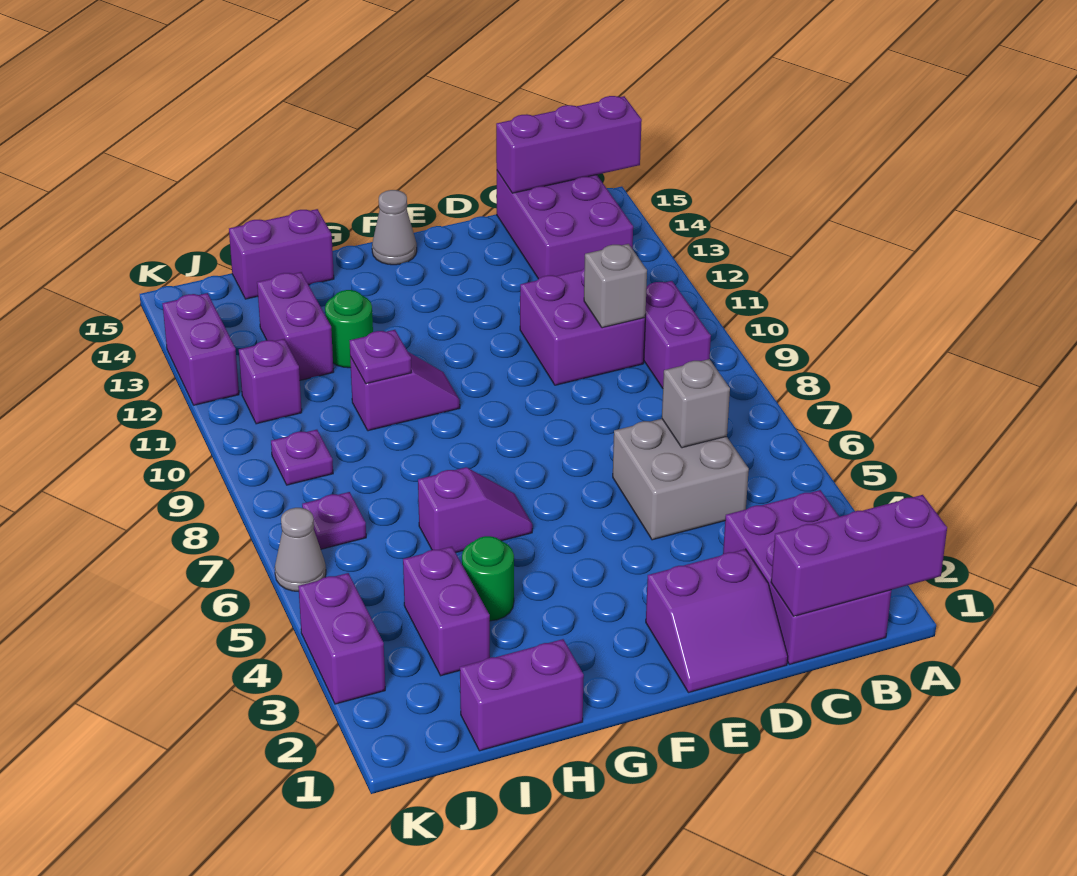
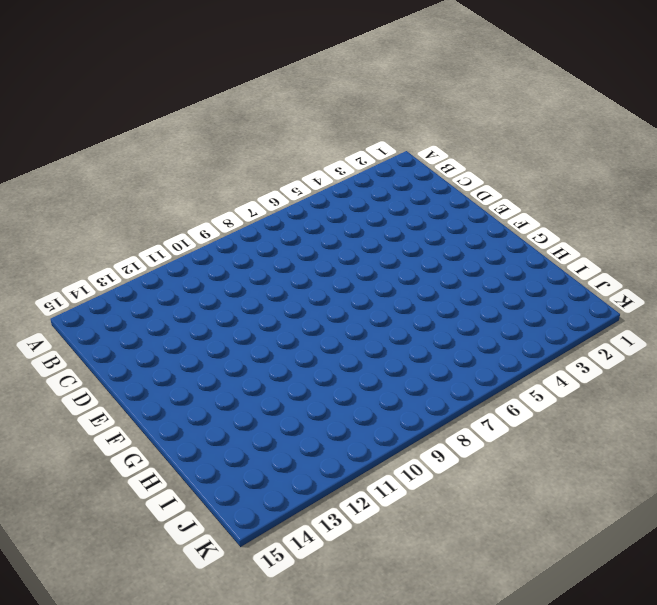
none -> purple 2x3 brick [723,490,891,664]
none -> purple 1x2 brick [644,281,711,388]
none -> purple 2x3 brick [497,171,633,279]

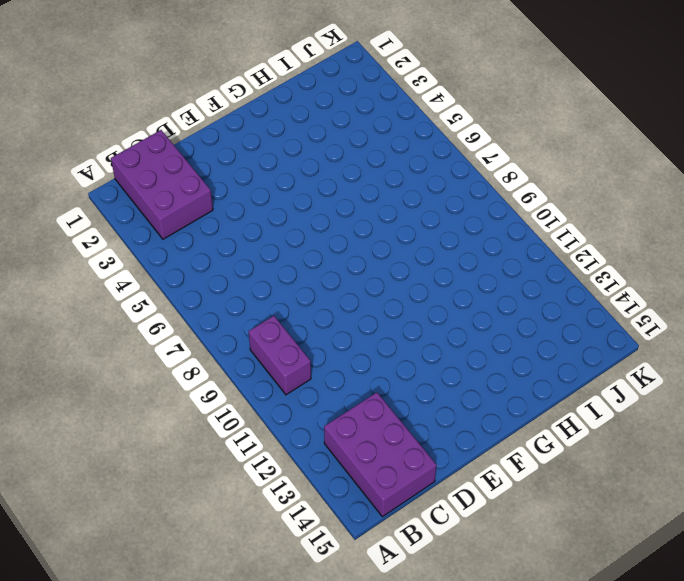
none -> grey 2x2 brick [613,419,749,540]
none -> purple 2x2 brick [520,268,645,385]
none -> purple 2x2 slope [646,549,788,693]

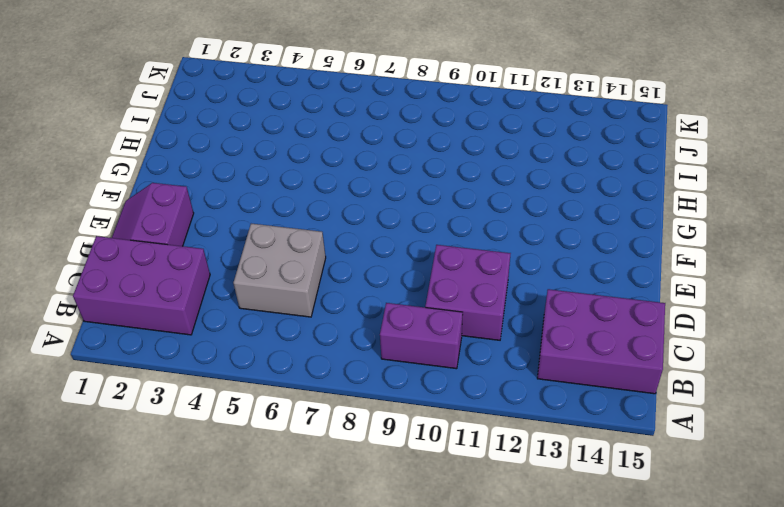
none -> grey 1x1 cone [372,190,417,265]
none -> purple 1x2 slope [418,467,533,553]
none -> purple 1x2 slope [350,352,460,431]

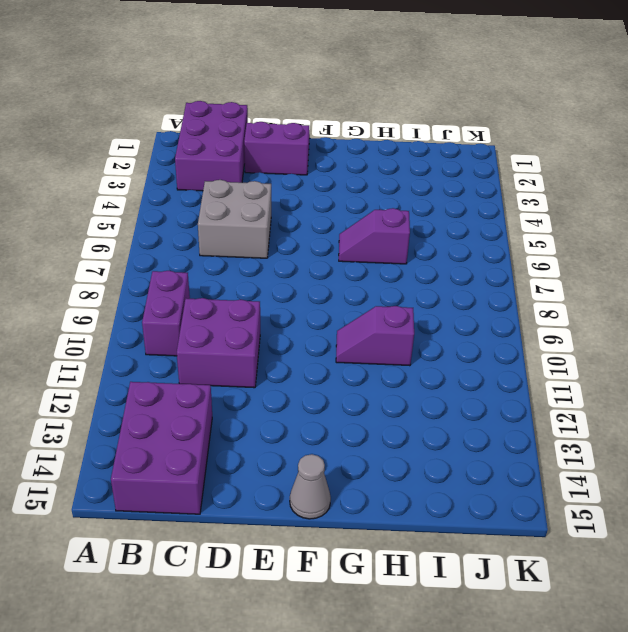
none -> purple 1x2 brick [460,639,584,751]
none -> green 1x1 round brick [462,536,514,621]
none -> green 1x1 round brick [325,290,373,368]

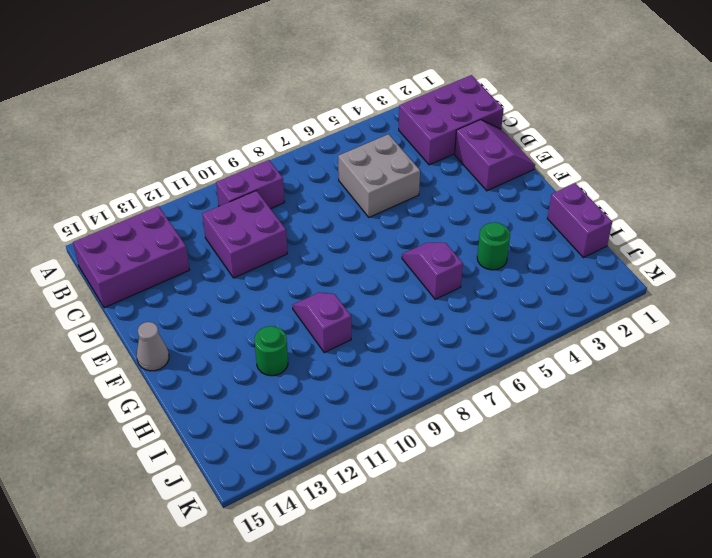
none -> purple 1x2 brick [229,209,334,299]
none -> purple 1x2 brick [403,547,490,676]
none -> purple 1x2 brick [257,272,334,380]

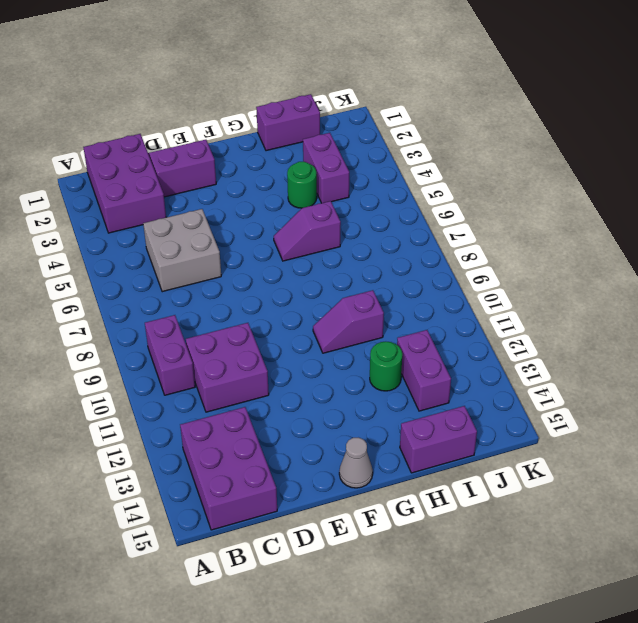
none -> purple 1x1 plate [302,492,366,549]
none -> purple 1x1 plate [271,430,333,485]
none -> purple 1x1 brick [239,339,302,424]

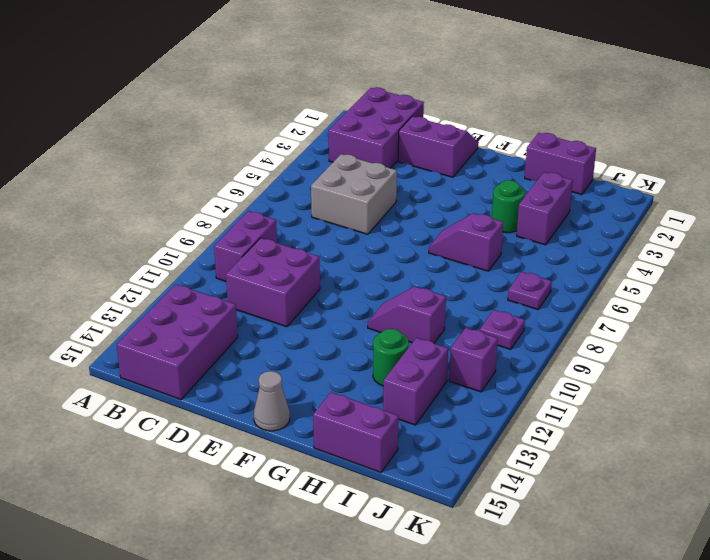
none -> purple 1x2 brick [298,573,385,704]
none -> grey 1x1 cone [275,508,326,591]
none -> purple 1x2 brick [162,293,239,405]

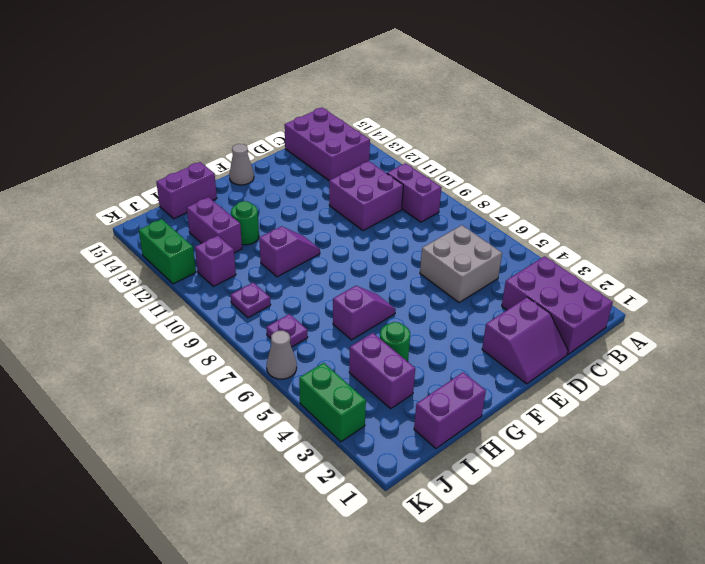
green 1x2 brick [299,363,366,442] -> purple 1x2 brick [298,573,385,704]
green 1x2 brick [139,219,196,284] -> purple 1x2 brick [162,293,239,405]
none -> purple 1x3 brick [771,495,947,616]
none -> purple 1x3 brick [496,96,642,193]
none -> grey 1x1 brick [662,359,730,448]

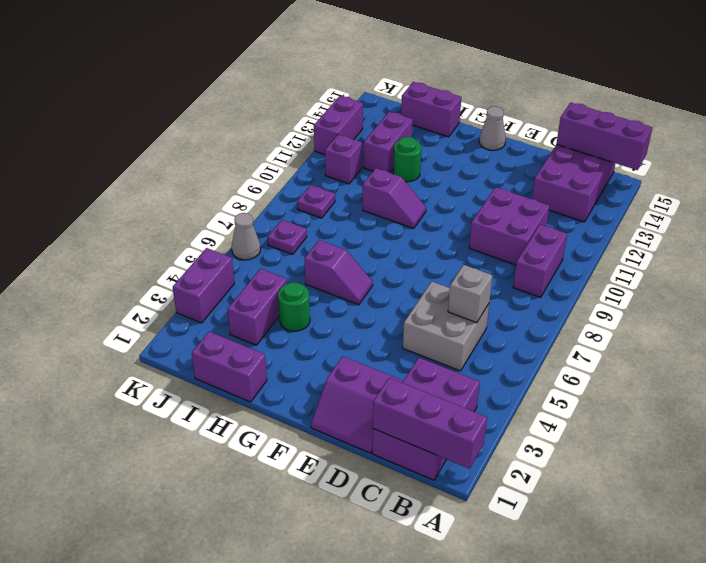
none -> grey 1x1 brick [584,244,647,328]
none -> purple 1x1 plate [350,330,411,384]

